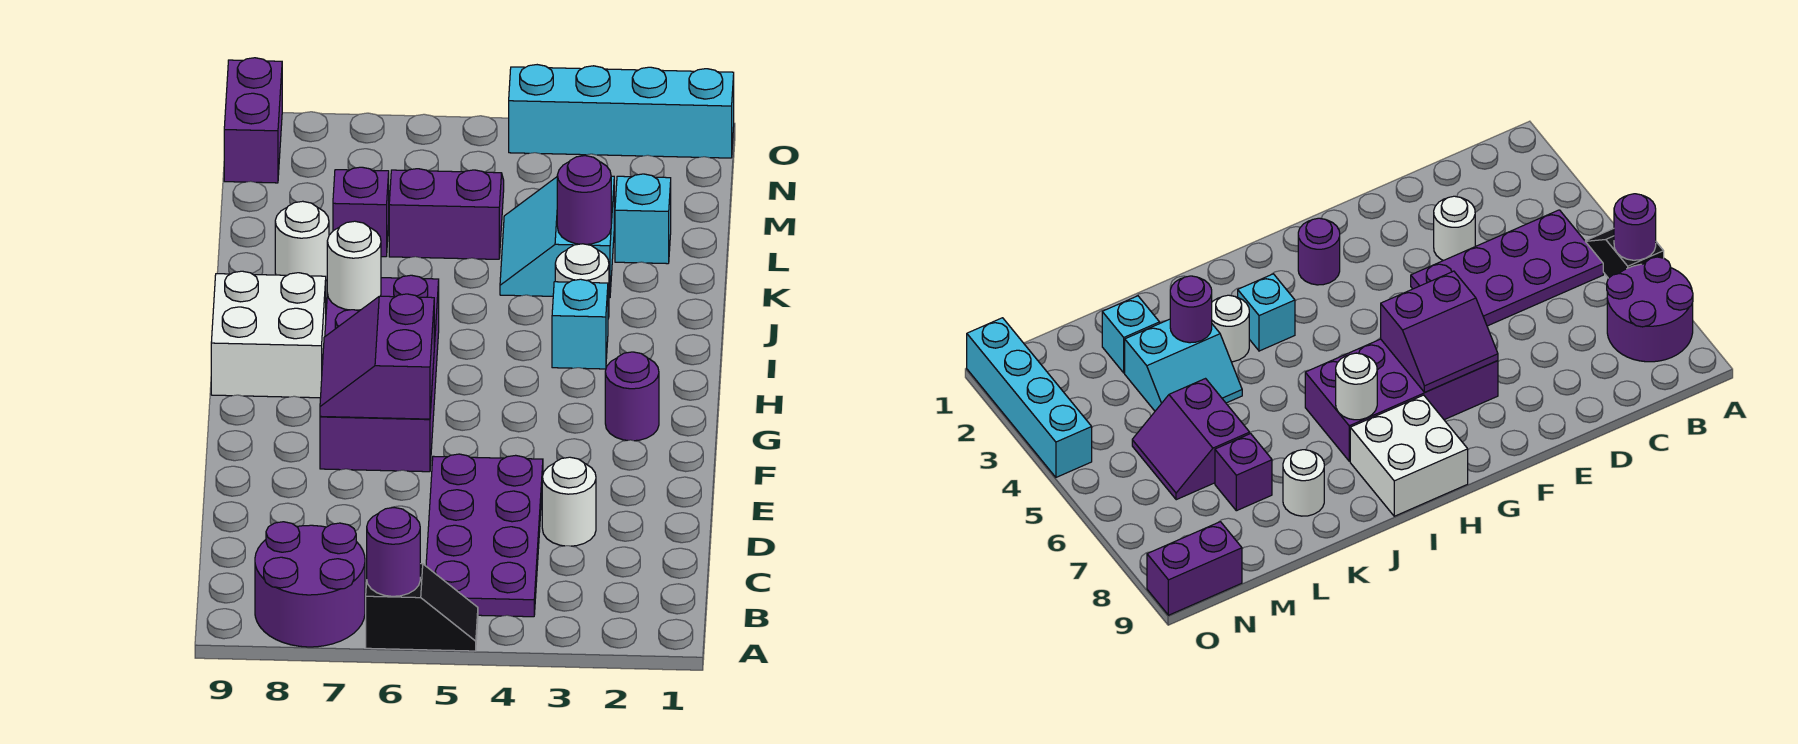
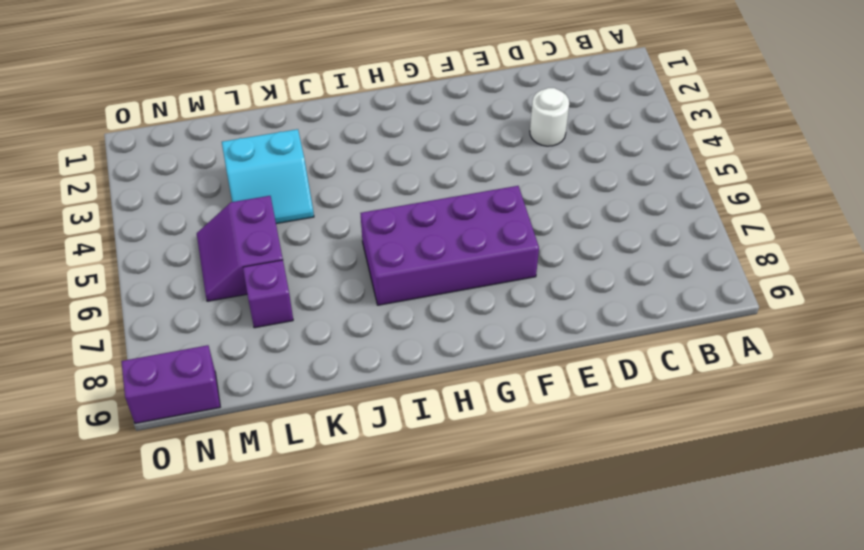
none -> black 1x2 slope [366,564,478,651]
none -> purple 2x2 round brick [255,522,365,647]
none -> purple 2x4 plate [426,454,543,617]

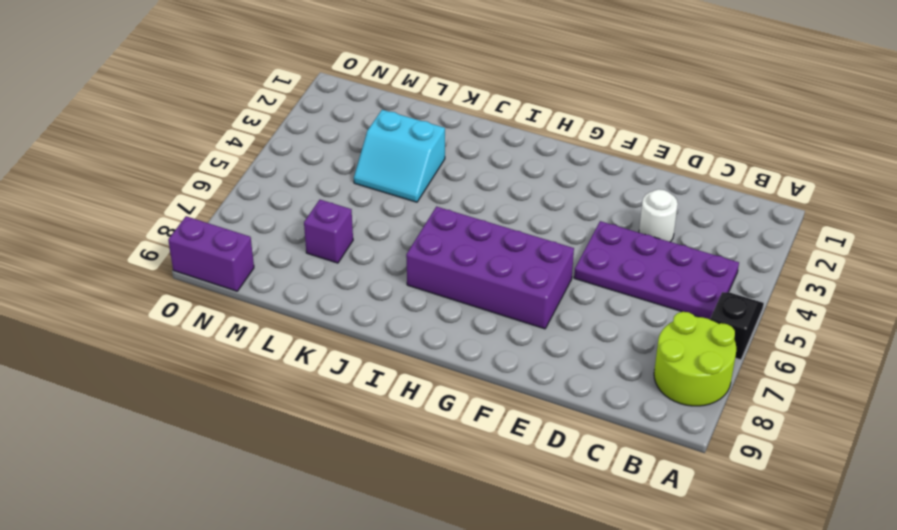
lime 2x2 round brick [654,312,736,406] -> purple 2x2 round brick [255,522,365,647]
none -> purple 1x1 round brick [605,352,659,441]
none -> white 2x2 brick [211,271,326,398]
none -> cyan 1x1 brick [552,279,608,369]

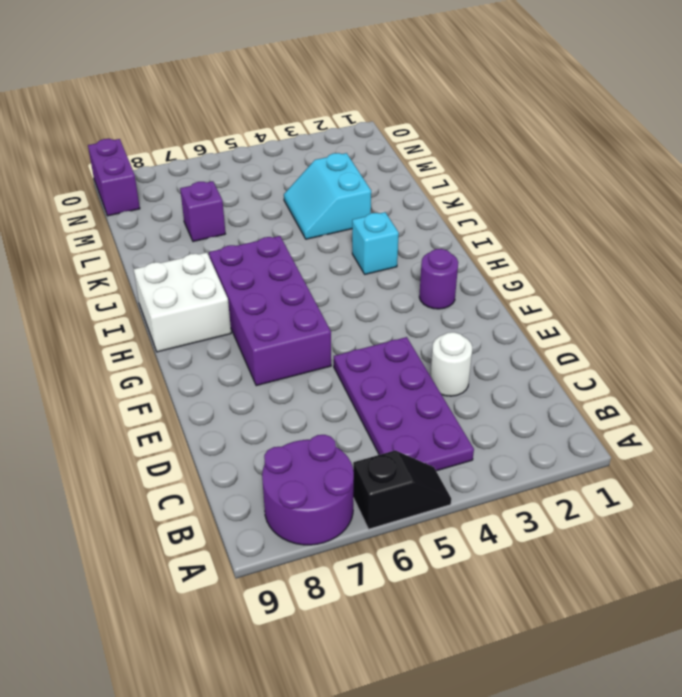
none -> white 1x1 round brick [555,244,609,318]
none -> white 1x1 round brick [275,201,329,280]
none -> cyan 1x1 brick [615,174,671,264]

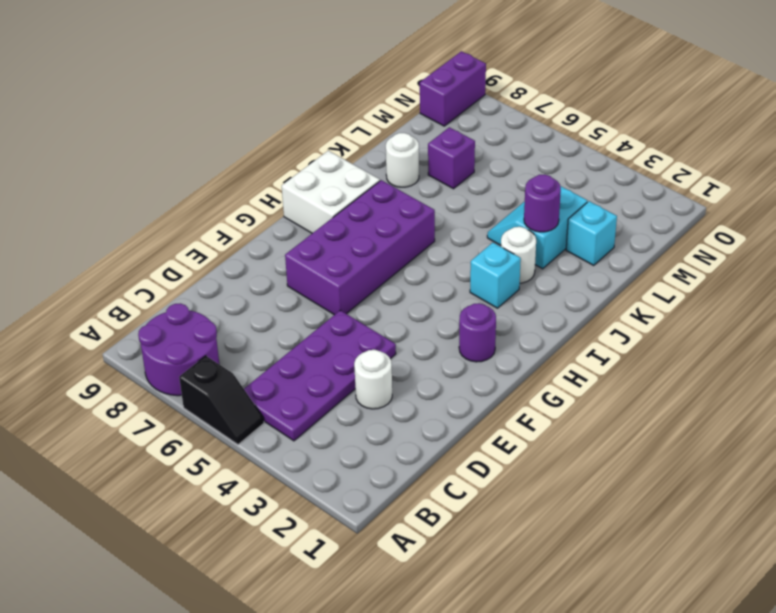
none -> purple 2x2 slope [389,169,504,259]
none -> cyan 1x4 brick [509,65,734,158]
none -> purple 1x1 round brick [367,508,420,596]

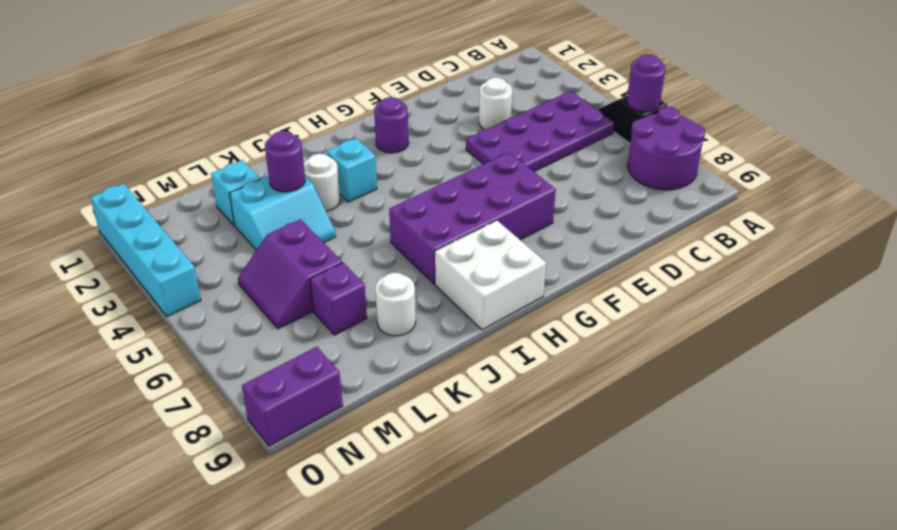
none -> purple 2x2 slope [320,294,434,419]
none -> white 1x1 round brick [327,221,381,310]

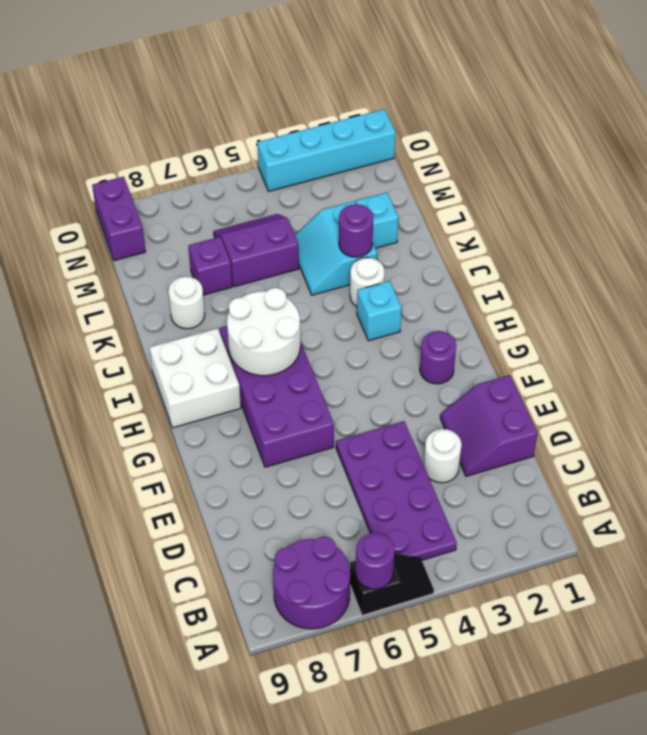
purple 2x2 slope [440,375,538,476] -> purple 2x2 slope moved to [320,294,434,419]
white 2x2 round brick [227,288,300,376] -> white 1x1 round brick [327,221,381,310]

